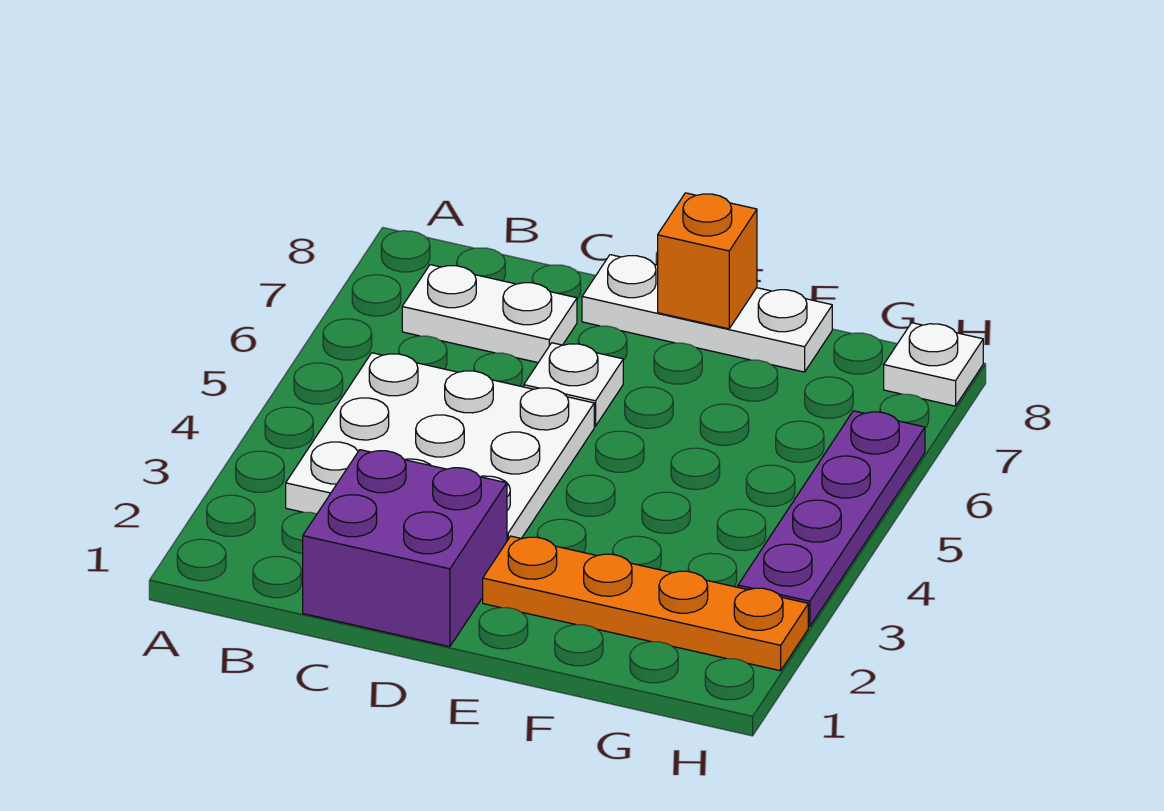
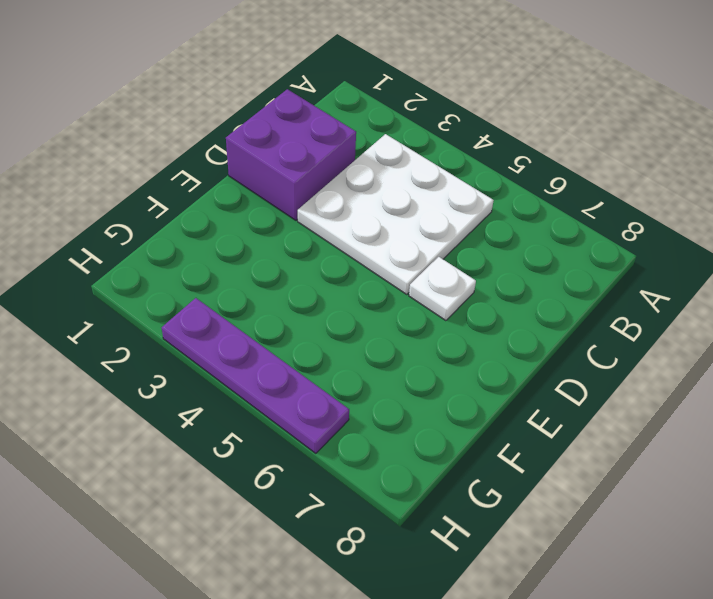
none -> white 1x2 plate [402,265,577,363]
none -> white 1x3 plate [582,255,832,372]

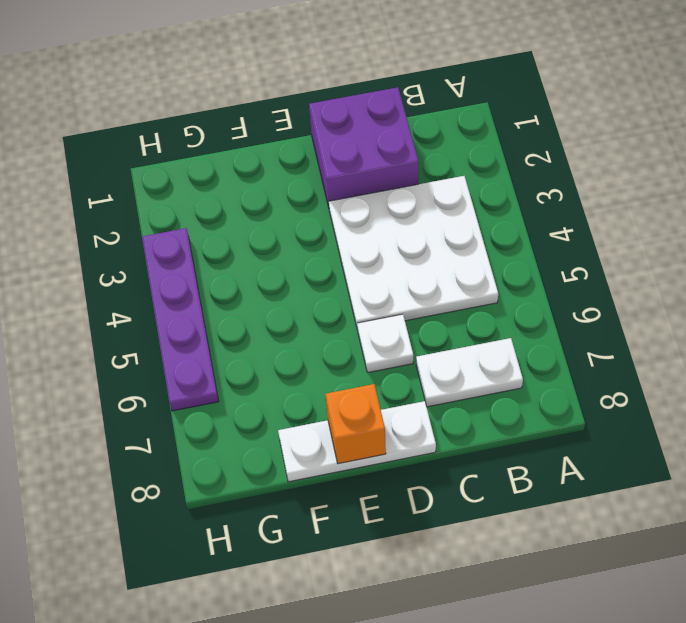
none -> orange 1x4 plate [483,536,808,671]
none -> white 1x1 plate [884,323,983,406]

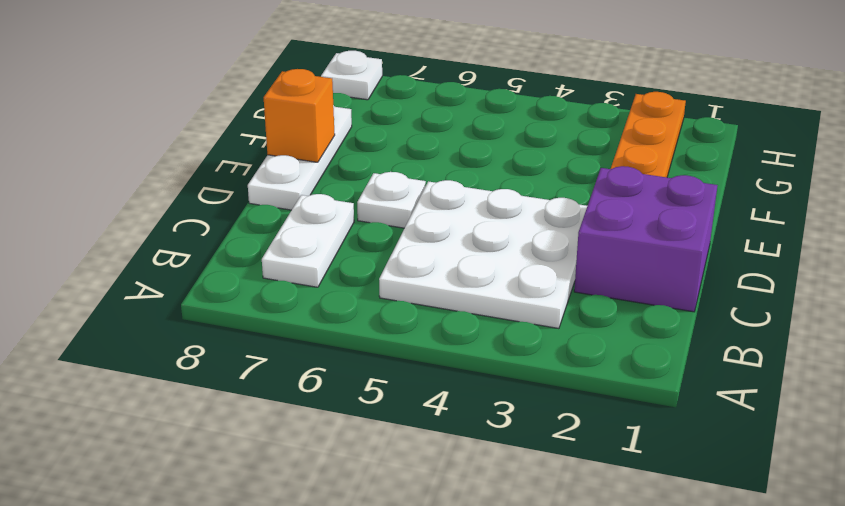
none -> purple 1x4 plate [738,411,925,627]

